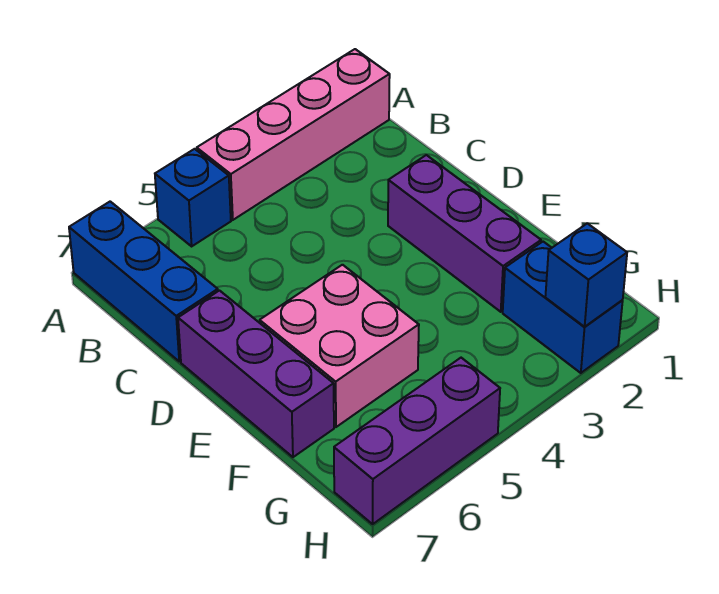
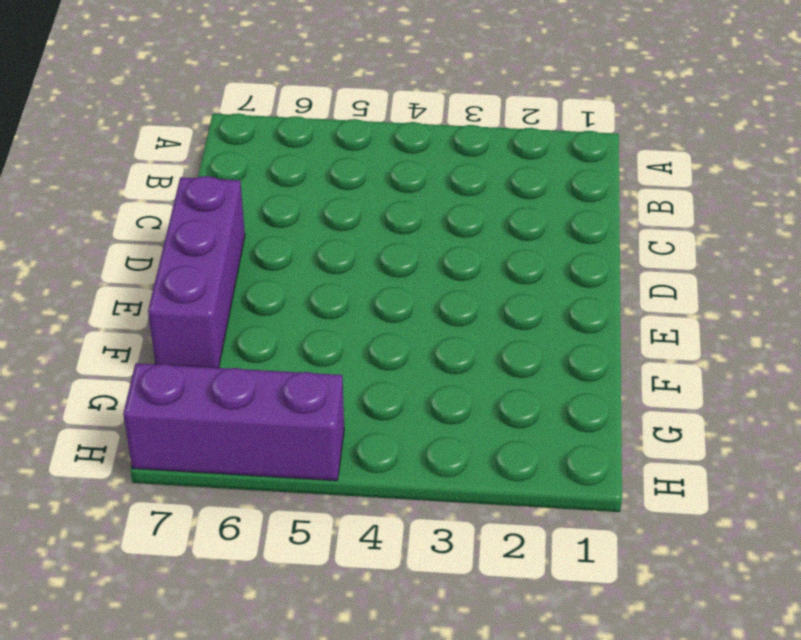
none -> pink 1x4 brick [197,49,390,220]
none -> blue 1x1 brick [155,149,231,246]

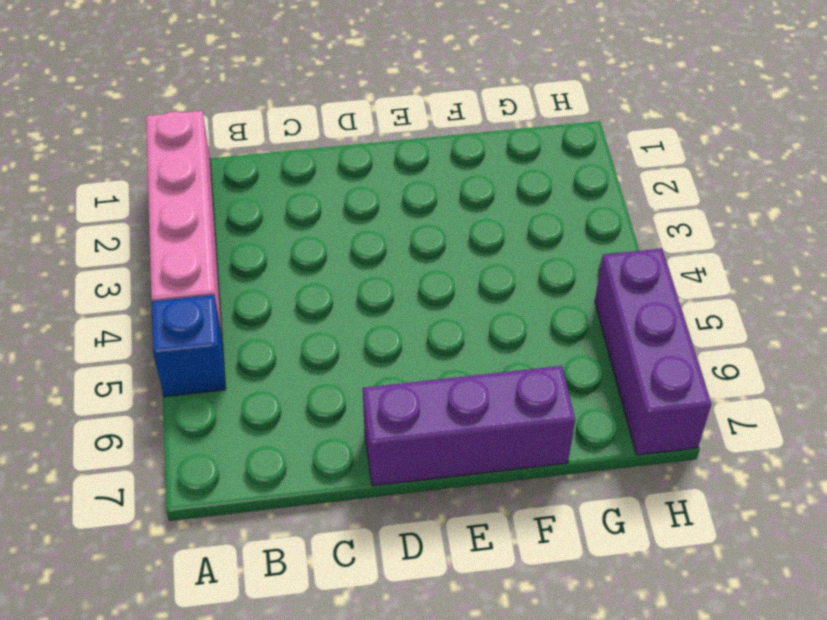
none -> blue 1x3 brick [69,202,218,361]
none -> purple 1x3 brick [388,155,541,312]

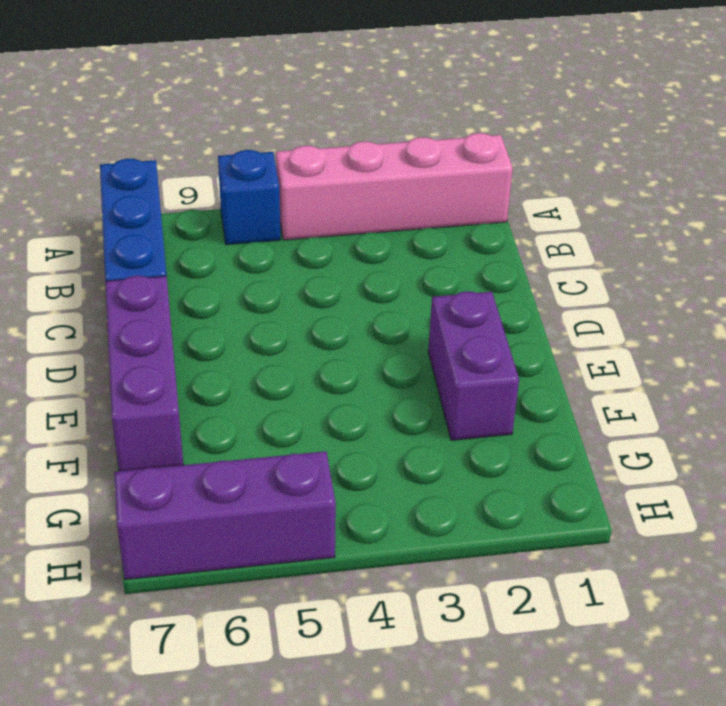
purple 1x2 brick [428,291,519,440] -> purple 1x3 brick [388,155,541,312]
none -> pink 2x2 brick [260,265,419,427]
none -> blue 1x2 brick [503,242,623,373]

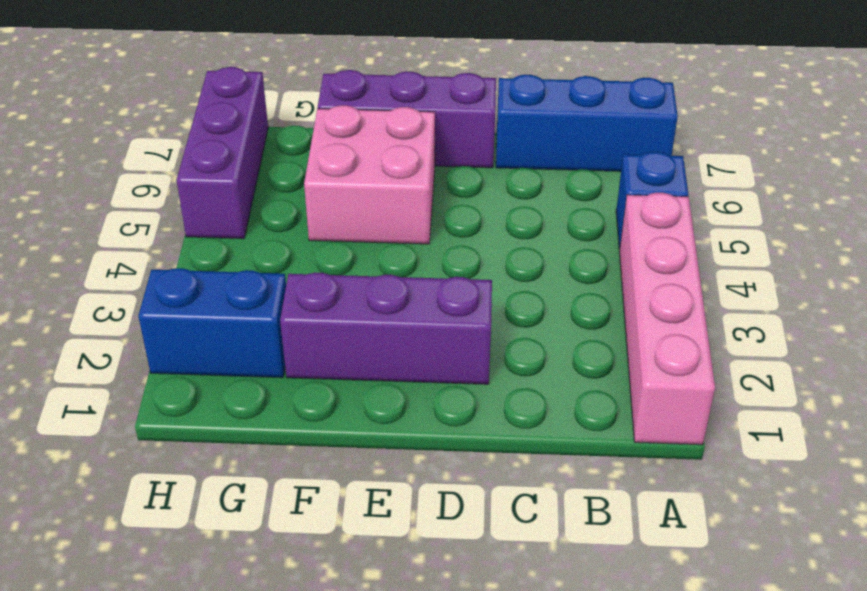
none -> blue 1x1 brick [545,223,627,327]

